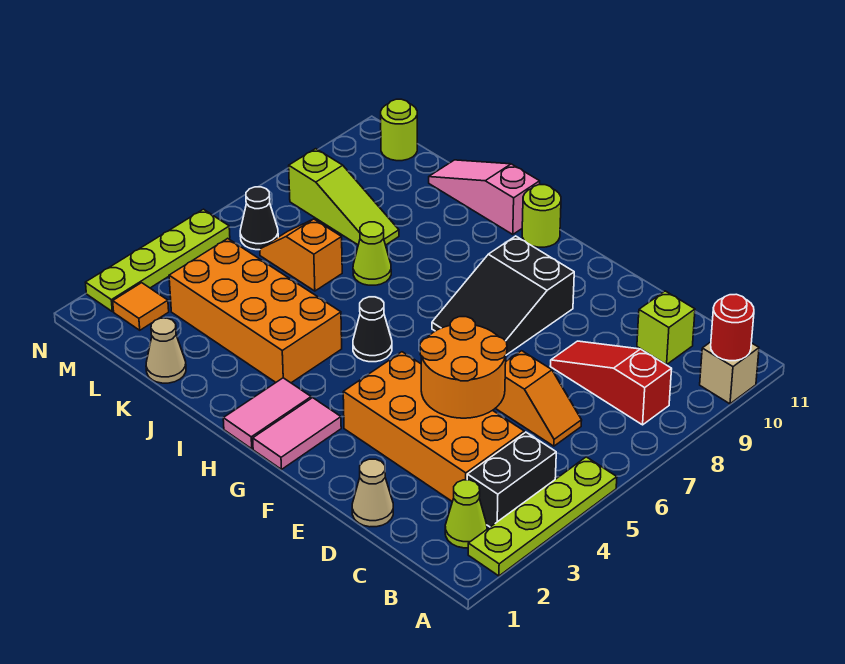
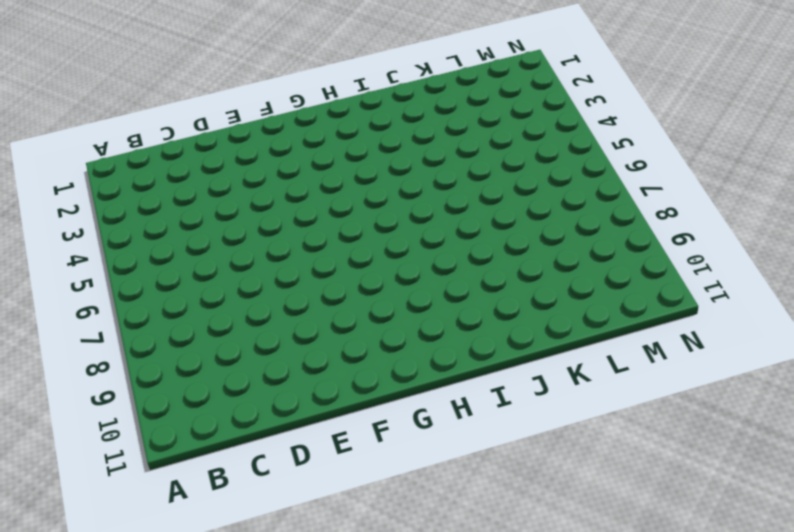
none -> lime 1x4 plate [468,457,617,576]
none -> tan 1x1 brick [700,342,759,404]
none -> lime 1x1 cone [445,480,487,548]

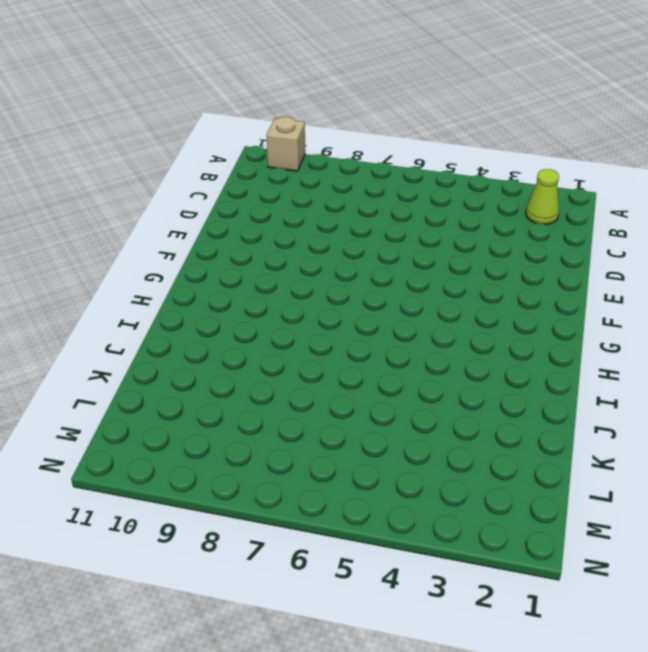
none -> lime 1x4 plate [468,457,617,576]
none -> black 1x2 brick [467,432,556,527]
none -> red 1x3 slope [550,341,672,425]

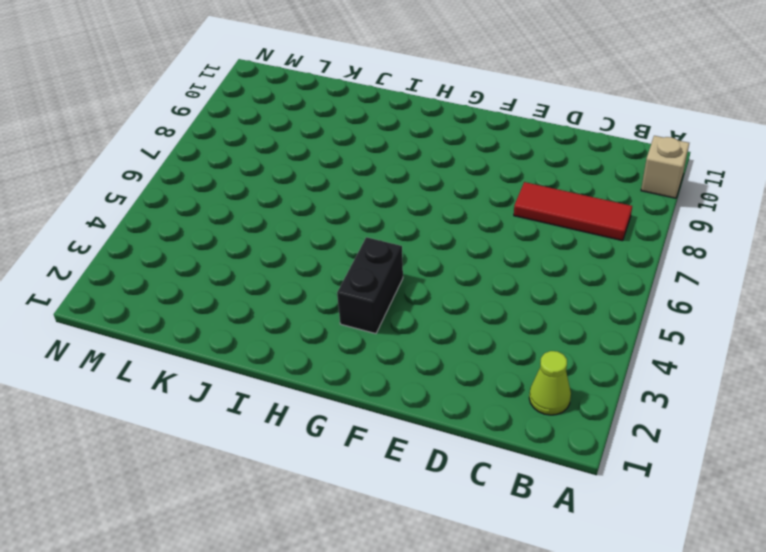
red 1x3 tile [514,182,632,241] -> red 1x3 slope [550,341,672,425]
black 1x2 brick [337,237,403,334] -> black 1x2 brick moved to [467,432,556,527]
none -> lime 1x4 plate [468,457,617,576]
none -> orange 2x4 brick [343,352,524,502]
none -> orange 1x2 slope [496,351,582,446]

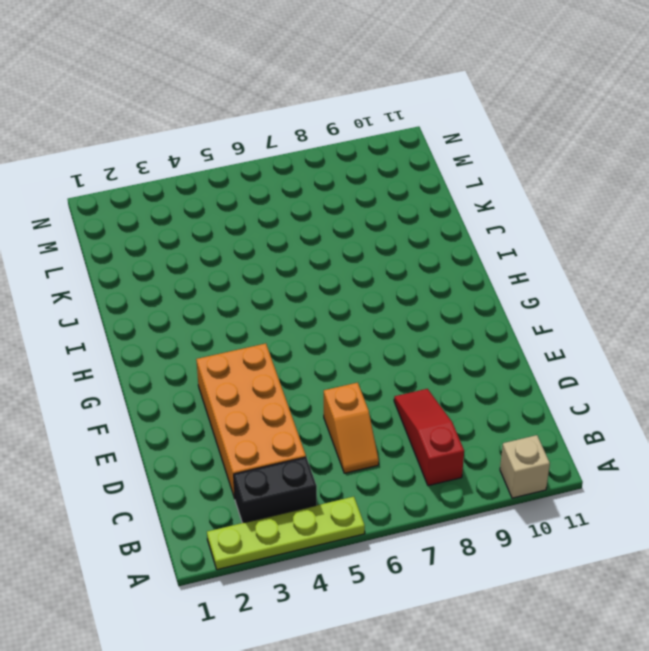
none -> lime 1x1 cone [445,480,487,548]
none -> lime 1x1 brick [637,291,695,365]
none -> tan 1x1 cone [352,459,393,527]

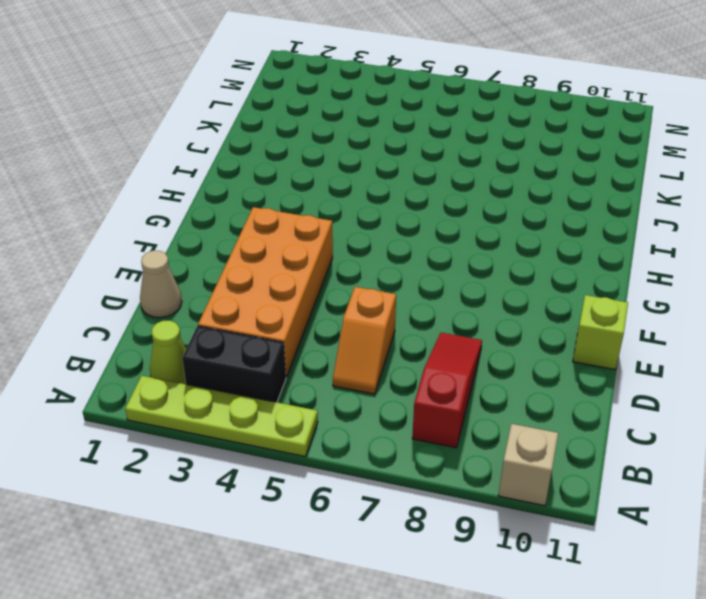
lime 1x1 brick [573,295,628,370] -> lime 1x1 brick moved to [637,291,695,365]
none -> black 2x3 slope [432,236,574,355]
none -> pink 1x2 tile [253,398,341,469]
none -> pink 1x2 tile [223,378,311,449]

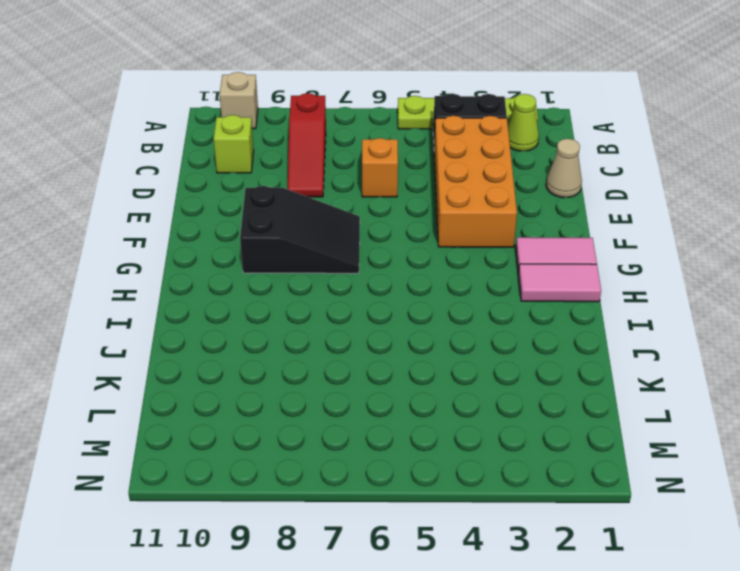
none -> black 1x1 cone [353,297,392,362]
none -> lime 1x1 round brick [522,185,561,247]
none -> orange 2x4 brick [169,238,342,383]

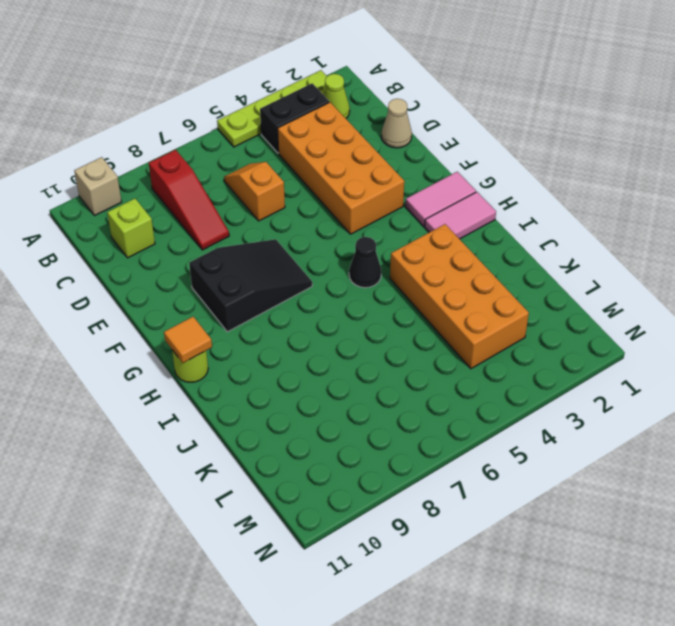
orange 1x1 tile [164,317,212,363] -> orange 1x1 tile moved to [113,283,169,330]
none -> pink 1x3 slope [429,160,540,235]
none -> lime 1x1 cone [353,222,391,285]
none -> tan 1x1 cone [146,318,186,383]

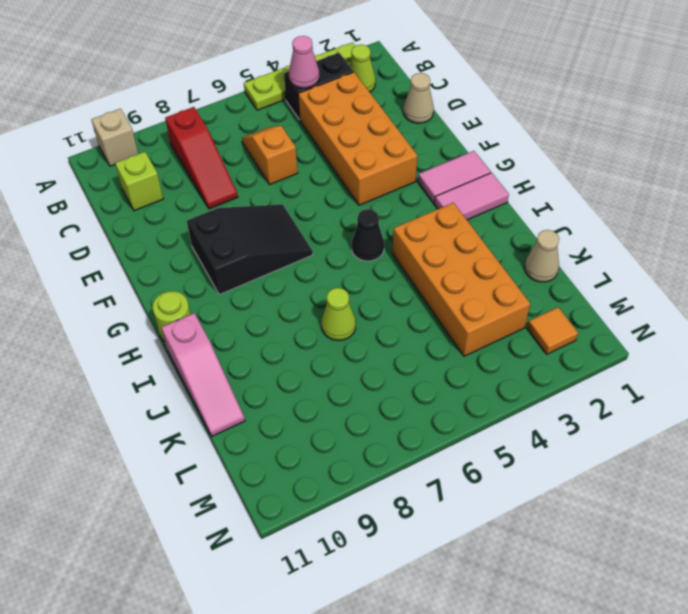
pink 1x1 cone [289,36,319,88] -> none
none -> orange 1x2 slope [260,219,342,291]
none -> lime 1x3 slope [289,149,399,245]
none -> black 1x1 cone [240,187,278,250]

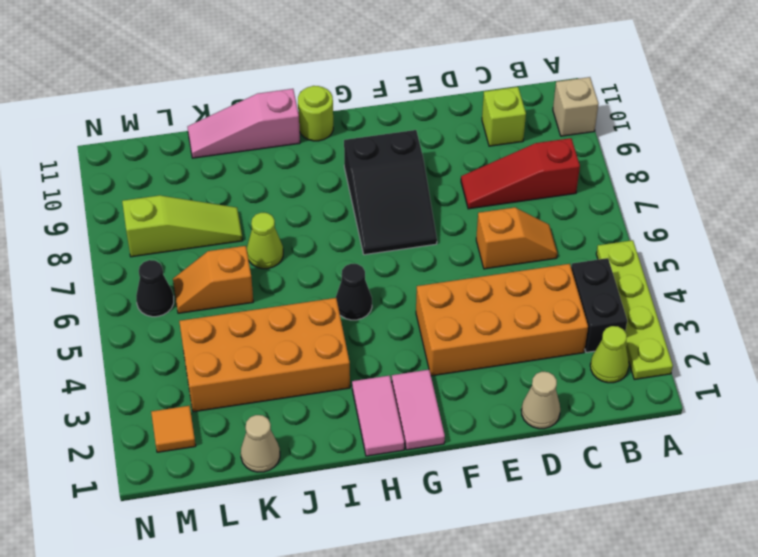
none -> lime 1x1 round brick [381,99,417,161]
none -> lime 1x4 plate [85,209,230,311]
none -> red 1x1 round brick [711,294,754,361]

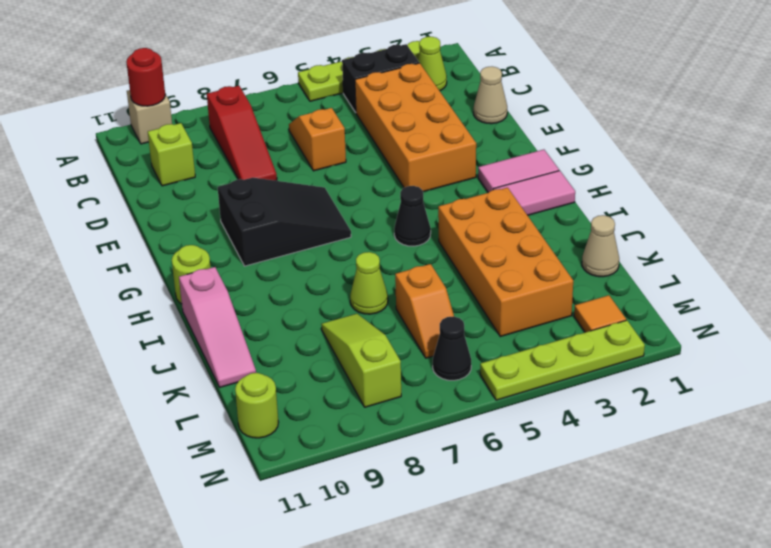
none -> orange 2x2 round brick [420,317,507,418]

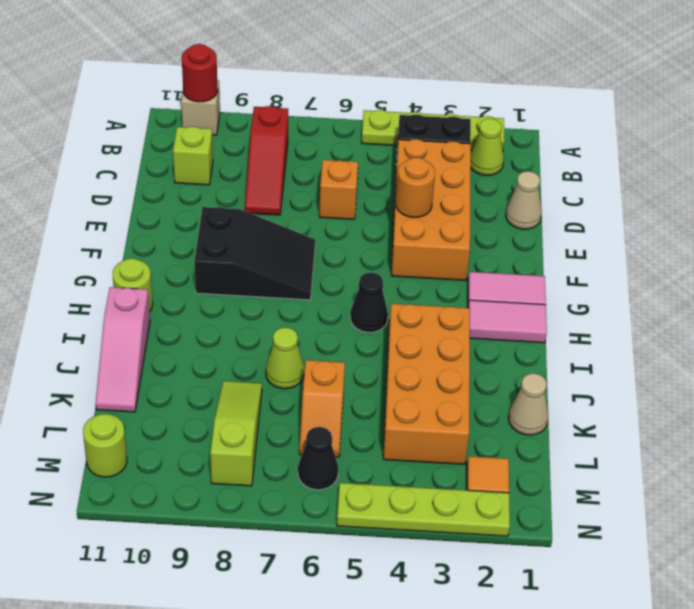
orange 1x1 round brick [396,157,435,217] -> orange 2x2 round brick [420,317,507,418]

